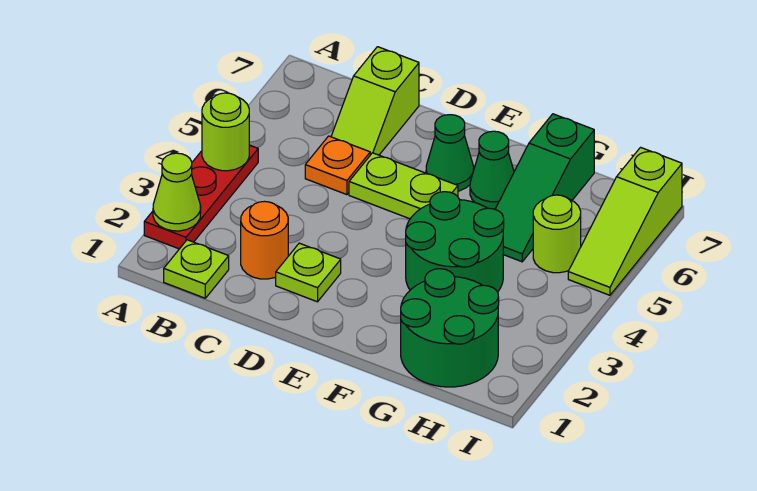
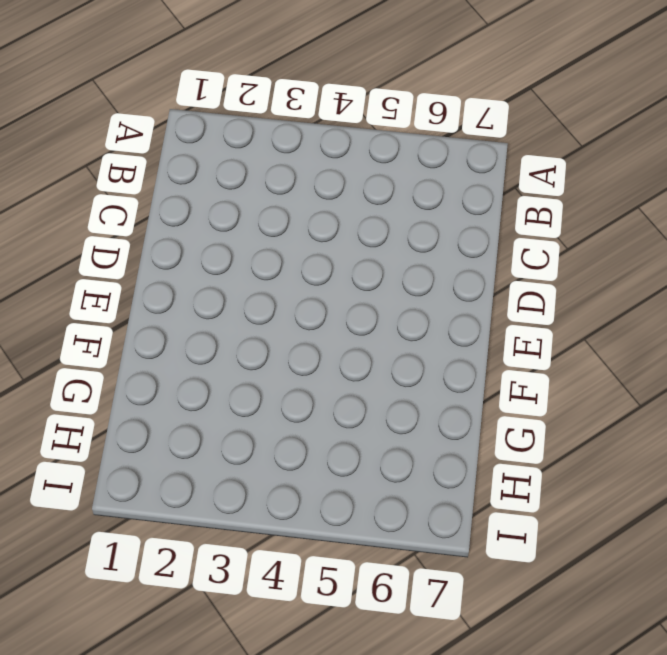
none -> red 1x3 plate [144,145,258,249]
none -> lime 1x1 plate [164,240,229,298]
none -> orange 1x1 round brick [241,201,288,279]

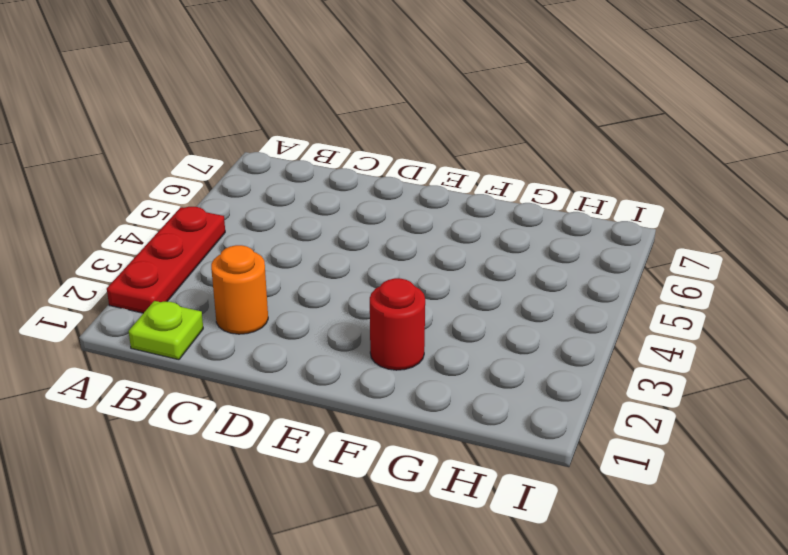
red 1x1 round brick [370,278,425,370] -> none
none -> orange 1x1 plate [305,136,370,195]
none -> lime 1x2 slope [331,47,419,155]
none -> lime 1x1 plate [276,243,341,302]

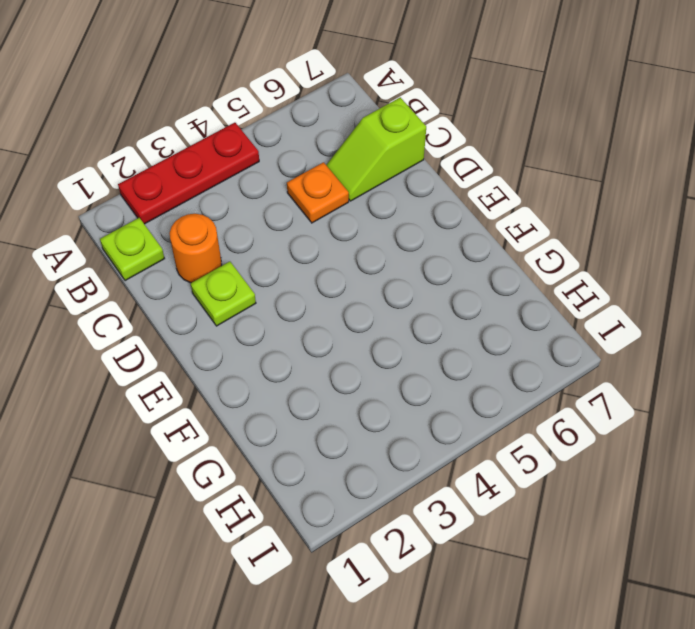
none -> lime 1x2 plate [349,153,458,219]
none -> green 1x1 cone [426,115,474,191]
none -> green 2x2 round brick [406,192,504,292]

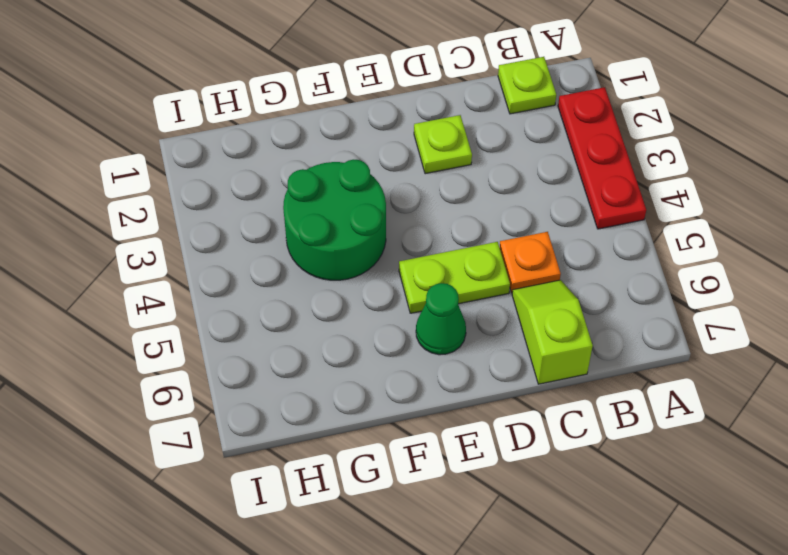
none -> orange 1x1 round brick [241,201,288,279]
none -> green 1x1 cone [470,131,514,209]
none -> green 2x2 round brick [401,269,499,387]

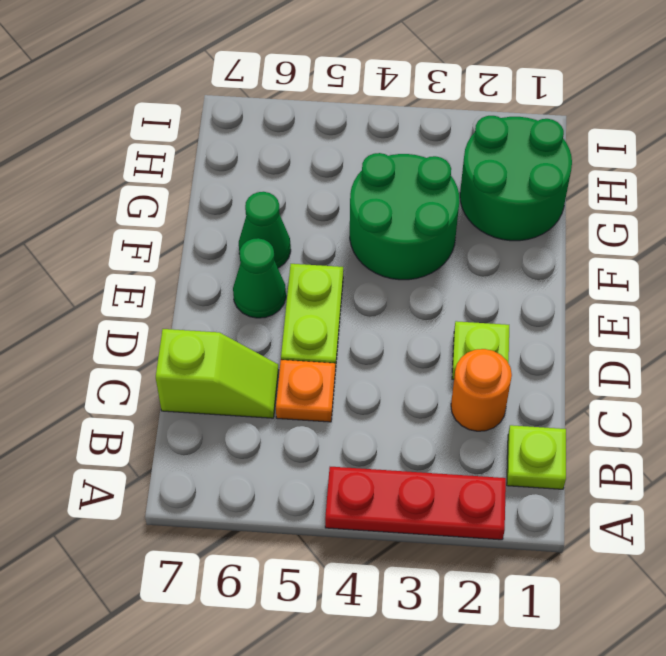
none -> green 1x3 slope [495,114,594,262]
none -> lime 1x1 round brick [533,195,581,273]
none -> lime 1x3 slope [568,147,682,295]

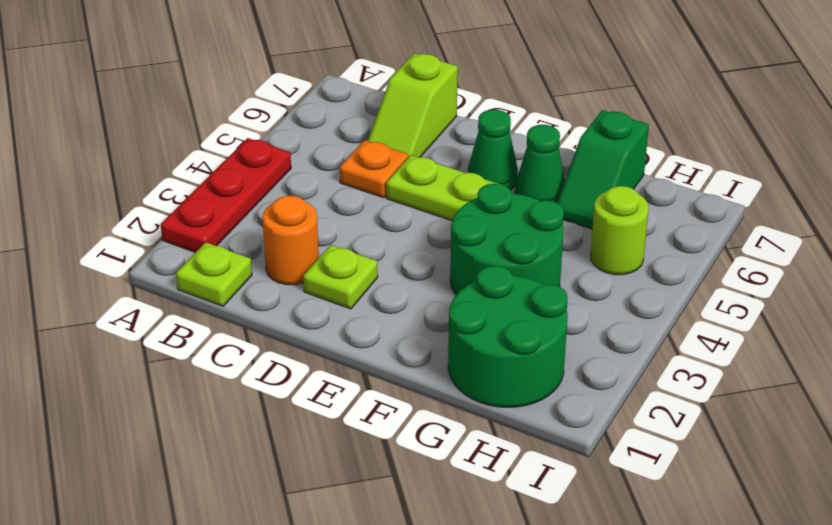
green 1x2 slope [557,110,649,229] -> green 1x3 slope [495,114,594,262]
none -> lime 1x3 slope [568,147,682,295]
none -> lime 1x1 cone [153,153,201,231]
none -> lime 1x1 round brick [202,93,249,171]

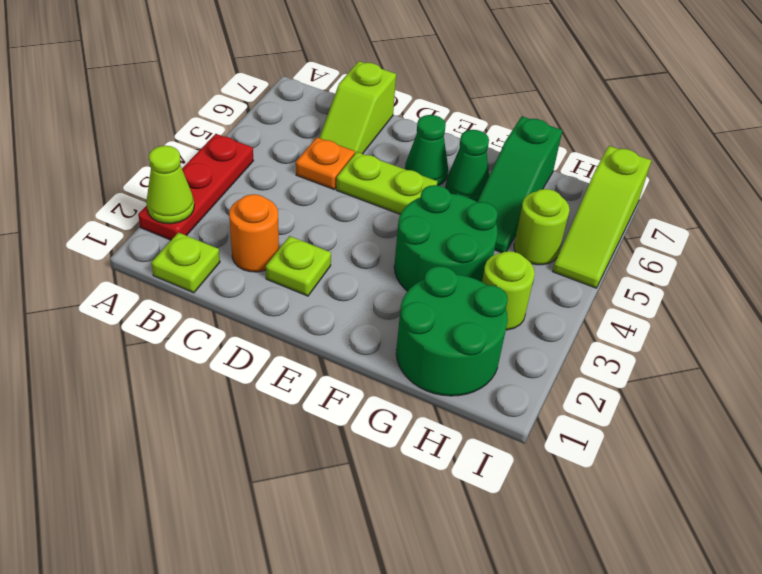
lime 1x1 round brick [482,251,535,330] -> lime 1x1 round brick moved to [202,93,249,171]

